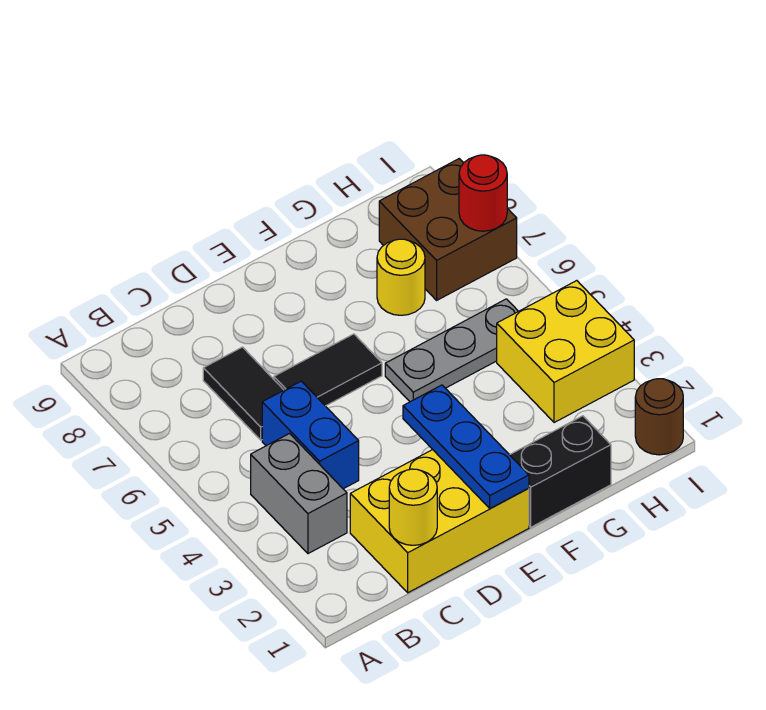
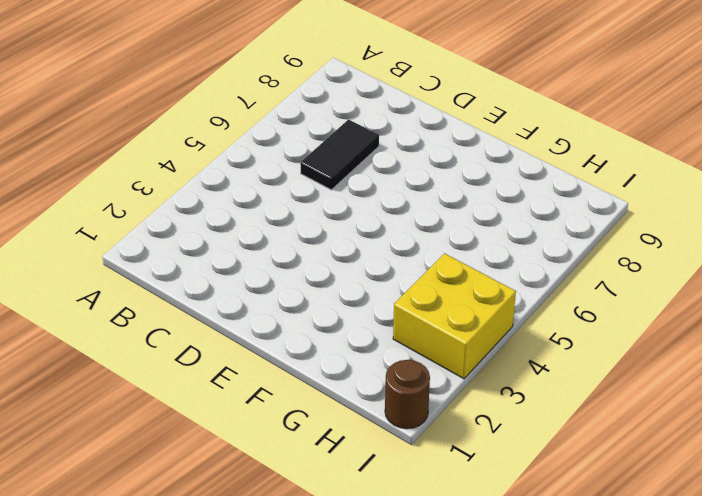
none -> grey 1x2 brick [251,434,347,554]
none -> yellow 2x3 brick [350,450,529,593]
none -> blue 1x2 brick [262,381,359,489]

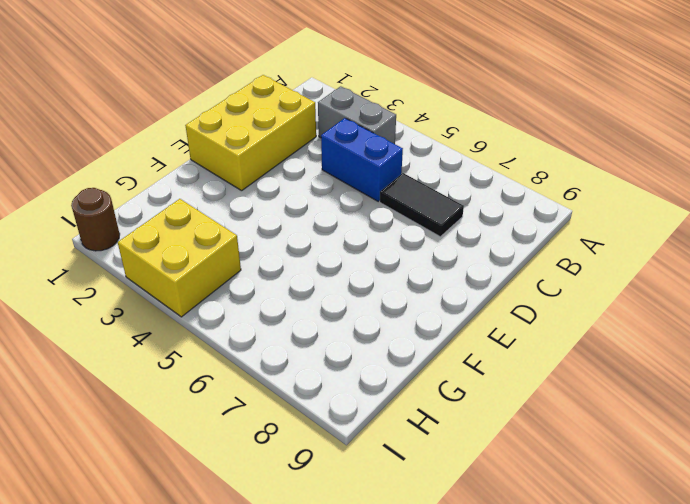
none -> black 1x2 tile [274,334,382,406]
none -> black 1x2 brick [510,416,611,527]
none -> grey 1x3 plate [385,299,518,402]

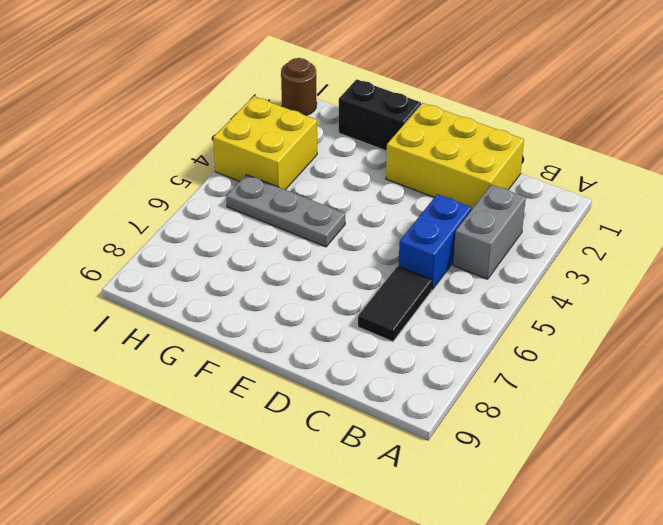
none -> black 1x2 tile [274,334,382,406]
none -> yellow 1x1 round brick [377,239,425,315]
none -> brown 2x2 brick [379,159,517,300]

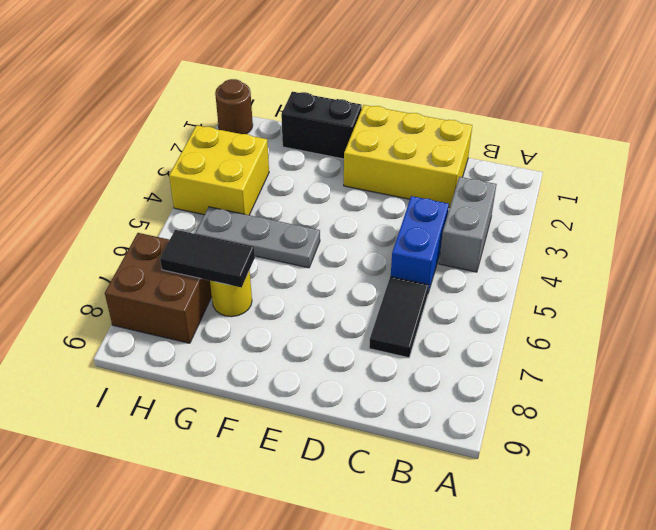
black 1x2 tile [160,230,255,288] -> black 1x2 tile moved to [274,334,382,406]
none -> yellow 1x1 round brick [389,469,437,545]
none -> blue 1x3 plate [403,385,529,509]
none -> red 1x1 round brick [459,155,507,231]

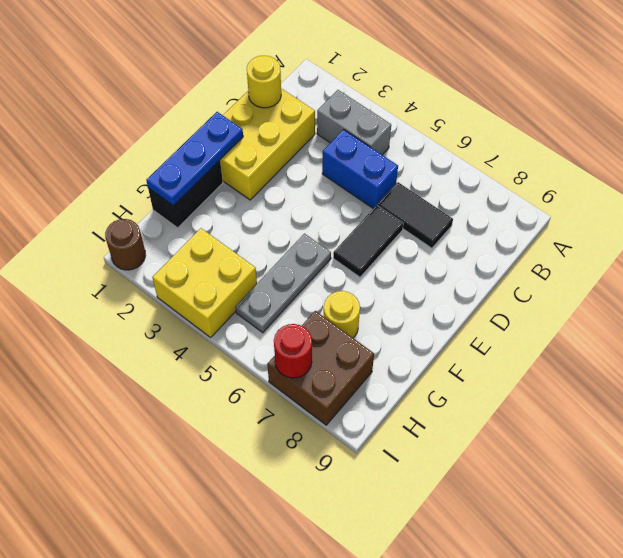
blue 1x3 plate [146,112,243,206] -> blue 1x3 plate turned to [403,385,529,509]

